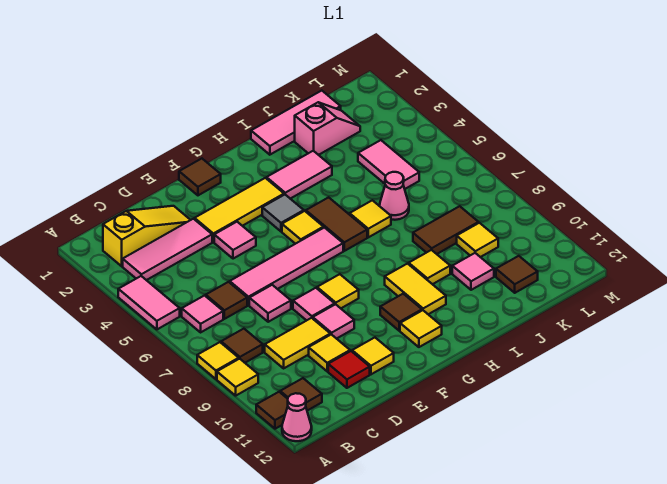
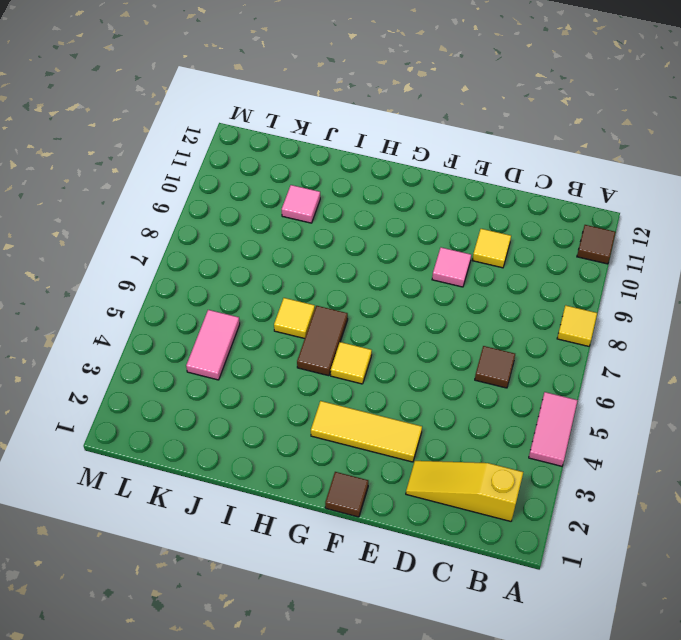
none -> yellow 1x1 tile [217,359,258,396]
none -> pink 1x1 cone [282,393,312,441]
none -> pink 1x3 tile [123,219,212,280]
none -> pink 1x1 tile [182,296,223,332]

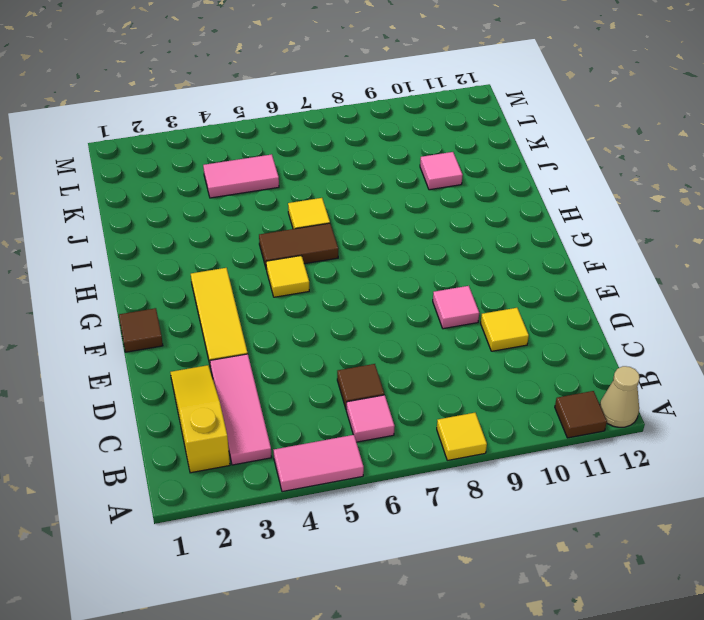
tan 1x1 cone [600,366,640,427] -> pink 1x1 cone [282,393,312,441]
none -> yellow 1x1 tile [217,359,258,396]
none -> brown 1x1 tile [221,329,263,363]
none -> brown 1x1 tile [280,378,322,411]
none -> yellow 1x2 tile [265,318,330,368]

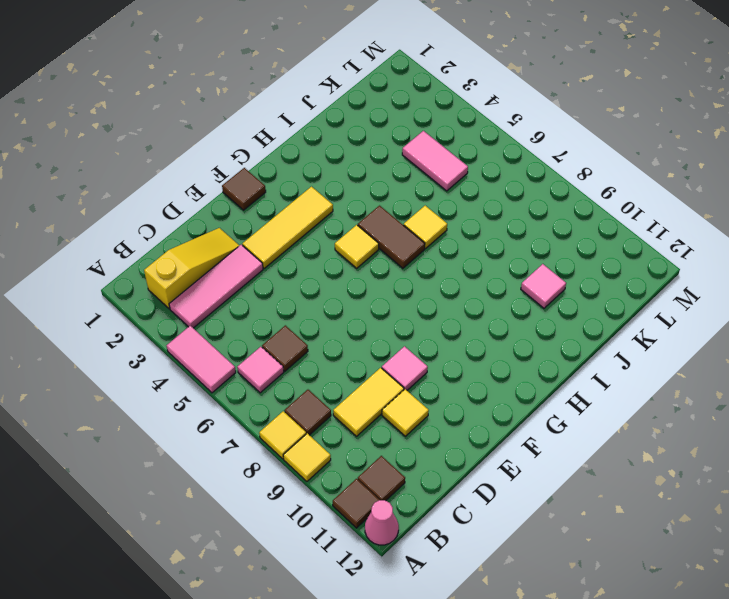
none -> pink 1x4 tile [230,228,343,305]
none -> pink 1x1 tile [249,285,291,322]
none -> red 1x1 tile [328,351,370,388]
none -> pink 1x1 tile [214,222,256,259]

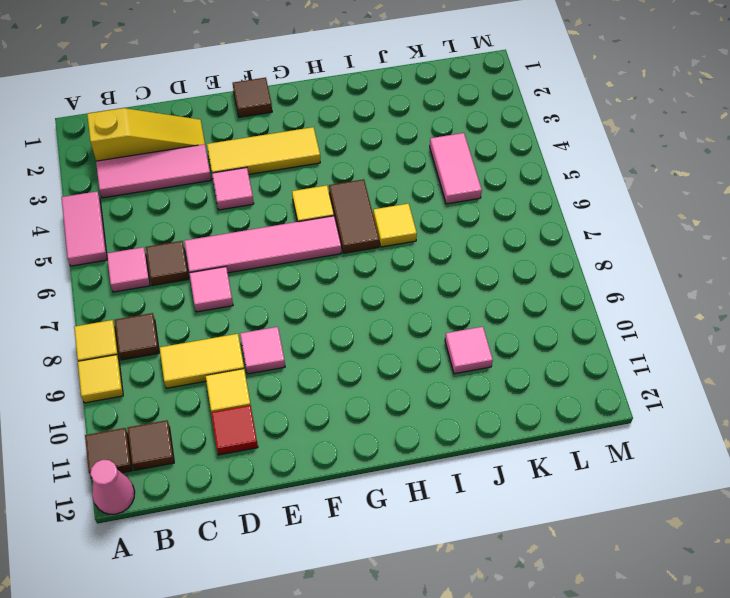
none -> pink 1x1 tile [293,288,335,321]
none -> yellow 1x1 tile [352,338,394,374]
none -> yellow 1x1 tile [317,274,359,308]
none -> grey 1x1 tile [262,195,304,231]

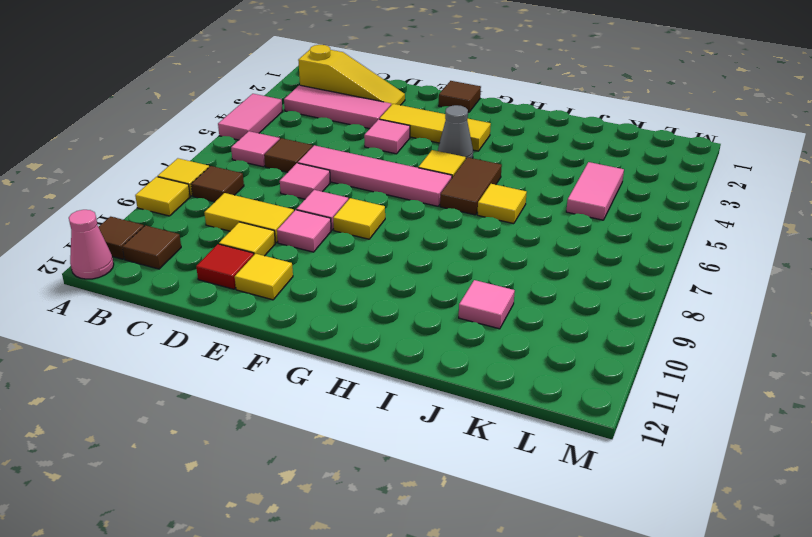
grey 1x1 cone [438,105,473,158] -> grey 1x1 tile [262,195,304,231]
none -> brown 1x1 tile [380,294,422,331]
none -> yellow 1x1 tile [400,310,442,347]
none -> pink 1x2 tile [267,151,332,199]
none -> yellow 1x2 tile [385,264,446,314]

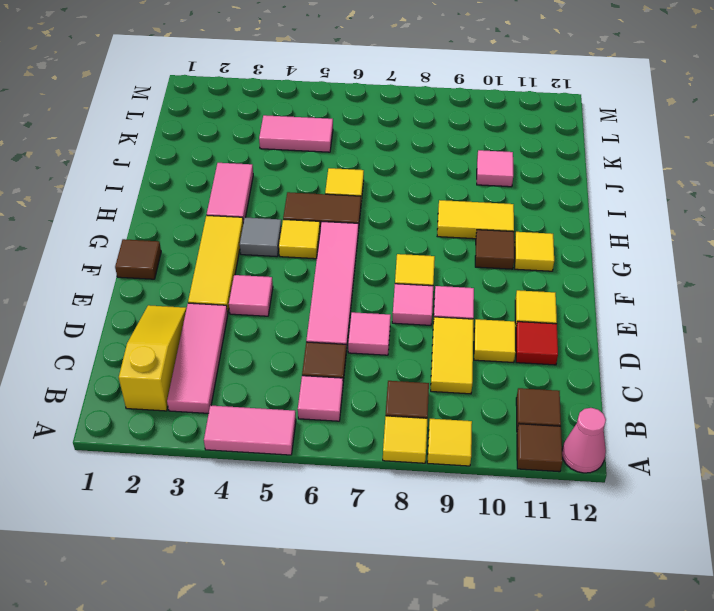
none -> pink 1x3 tile [251,91,341,155]
none -> yellow 1x1 tile [409,250,450,284]
none -> pink 1x2 slope [295,102,360,155]
none -> pink 1x1 cone [380,172,409,220]

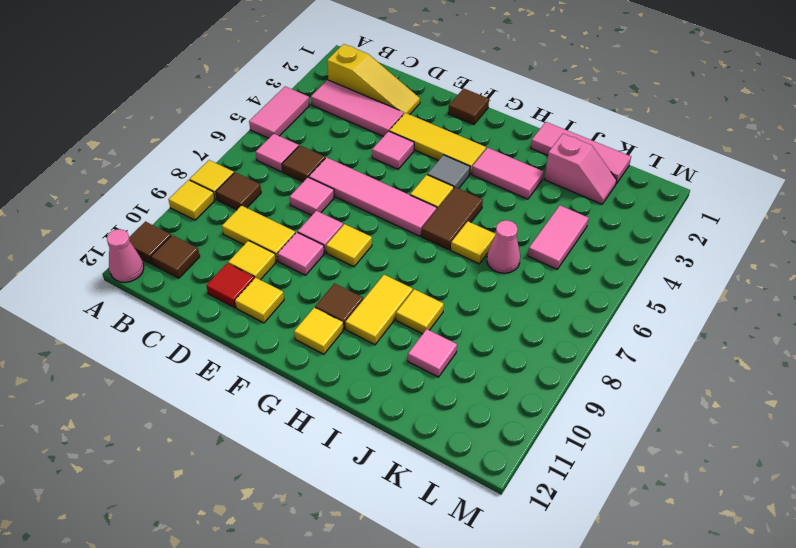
none -> brown 1x2 tile [413,206,479,254]
none -> yellow 1x1 tile [457,223,498,257]
none -> brown 1x1 tile [496,256,538,293]

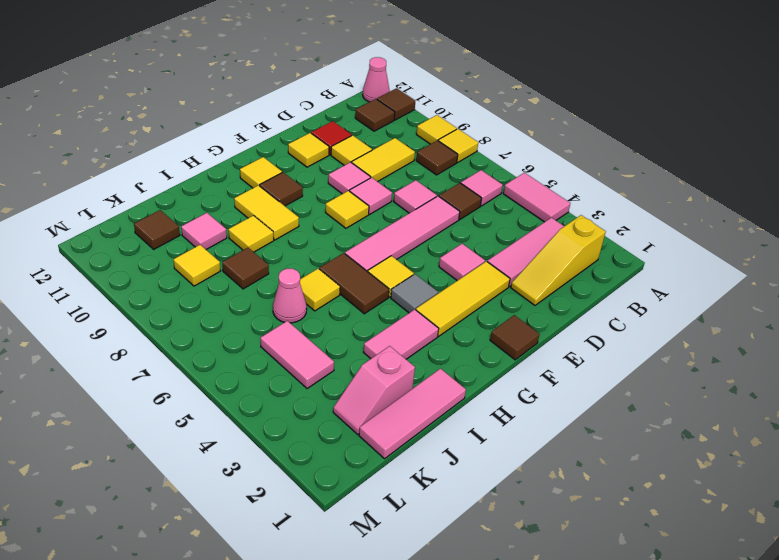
brown 1x1 tile [222,248,269,289] -> brown 1x2 tile [413,206,479,254]

